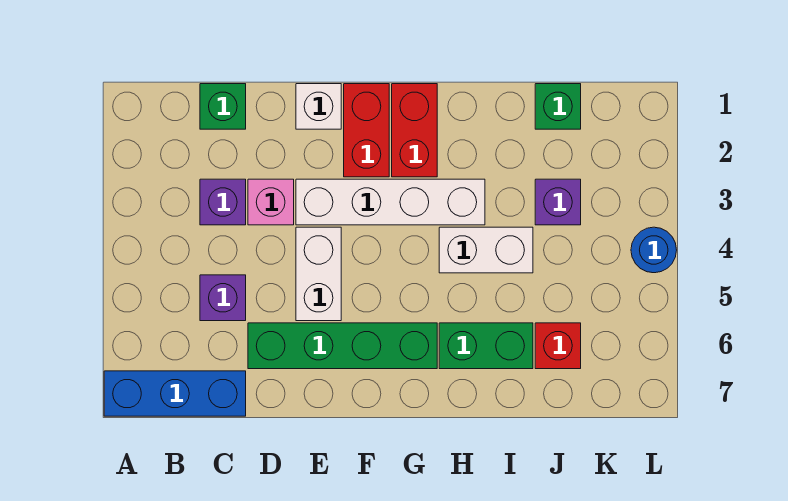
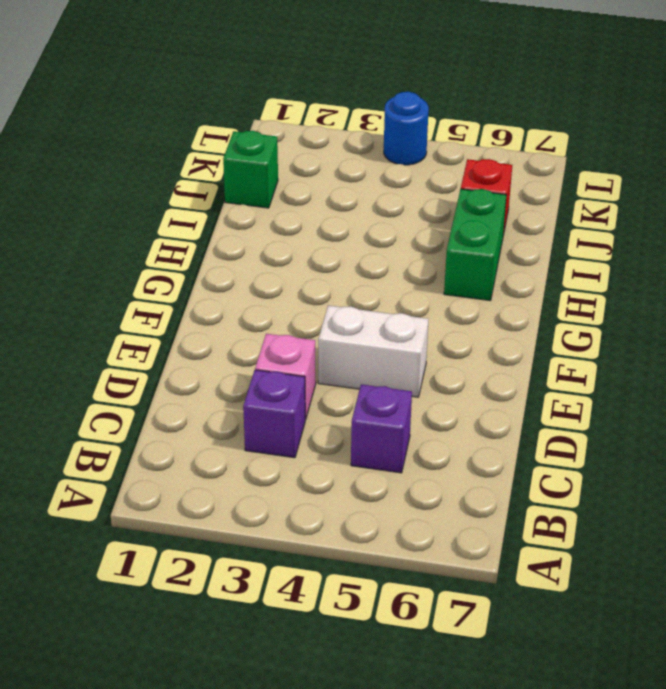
none -> blue 1x3 brick [104,371,246,416]
none -> green 1x1 brick [200,84,246,129]
none -> green 1x4 brick [248,323,437,369]

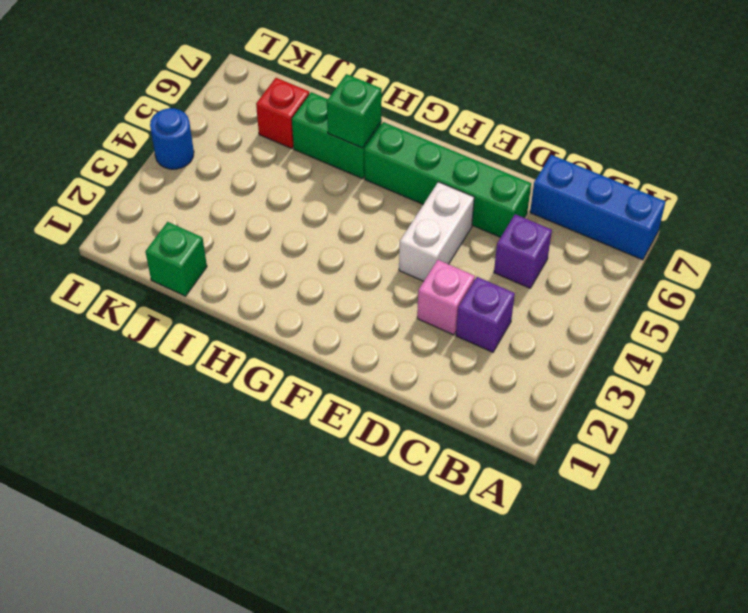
green 1x1 brick [327,74,382,148] -> green 1x1 brick moved to [200,84,246,129]
none -> white 1x1 brick [296,84,341,129]
none -> white 1x4 brick [296,179,485,225]
none -> red 1x2 brick [344,84,389,177]

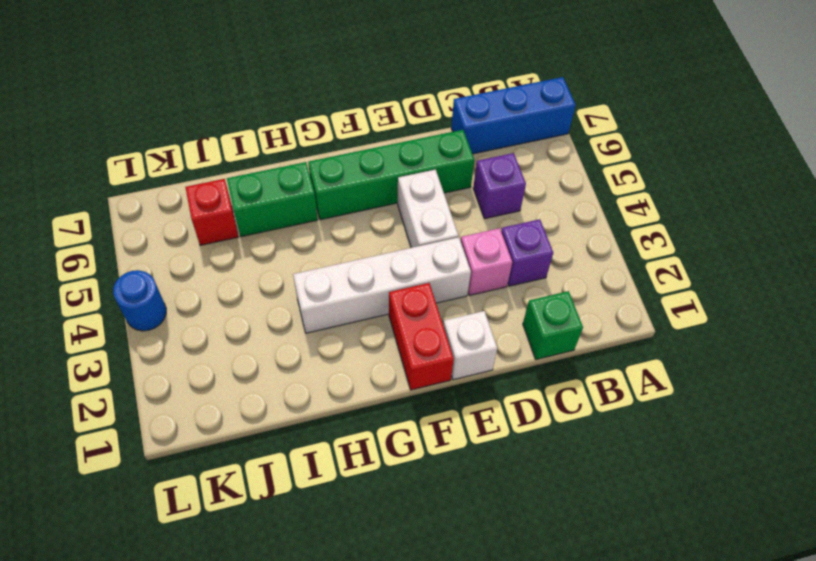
none -> red 1x2 brick [392,84,437,177]
none -> white 1x2 brick [439,227,533,273]
none -> green 1x1 brick [535,84,581,129]

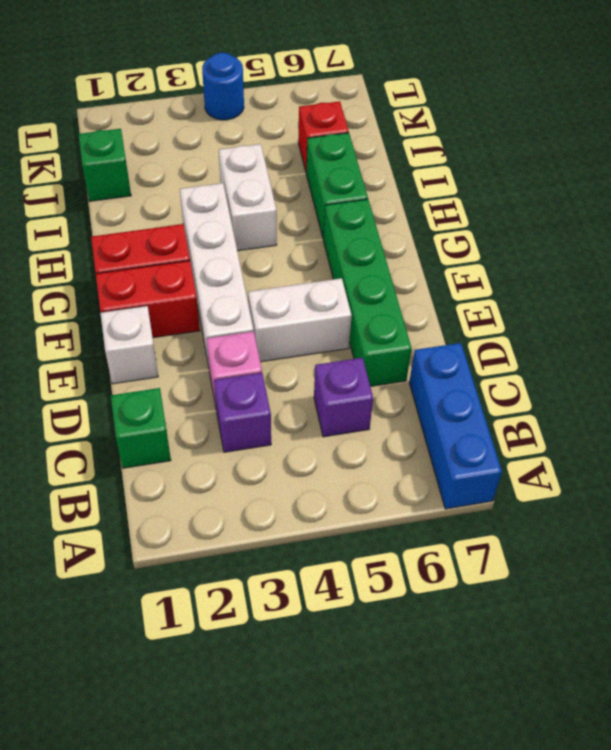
none -> purple 1x1 brick [535,179,581,225]

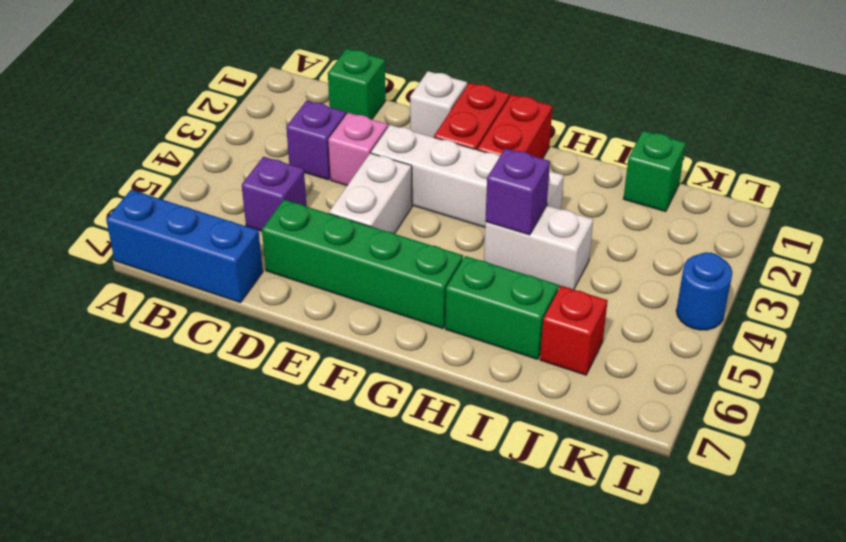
purple 1x1 brick [485,148,550,235] -> purple 1x1 brick moved to [535,179,581,225]

